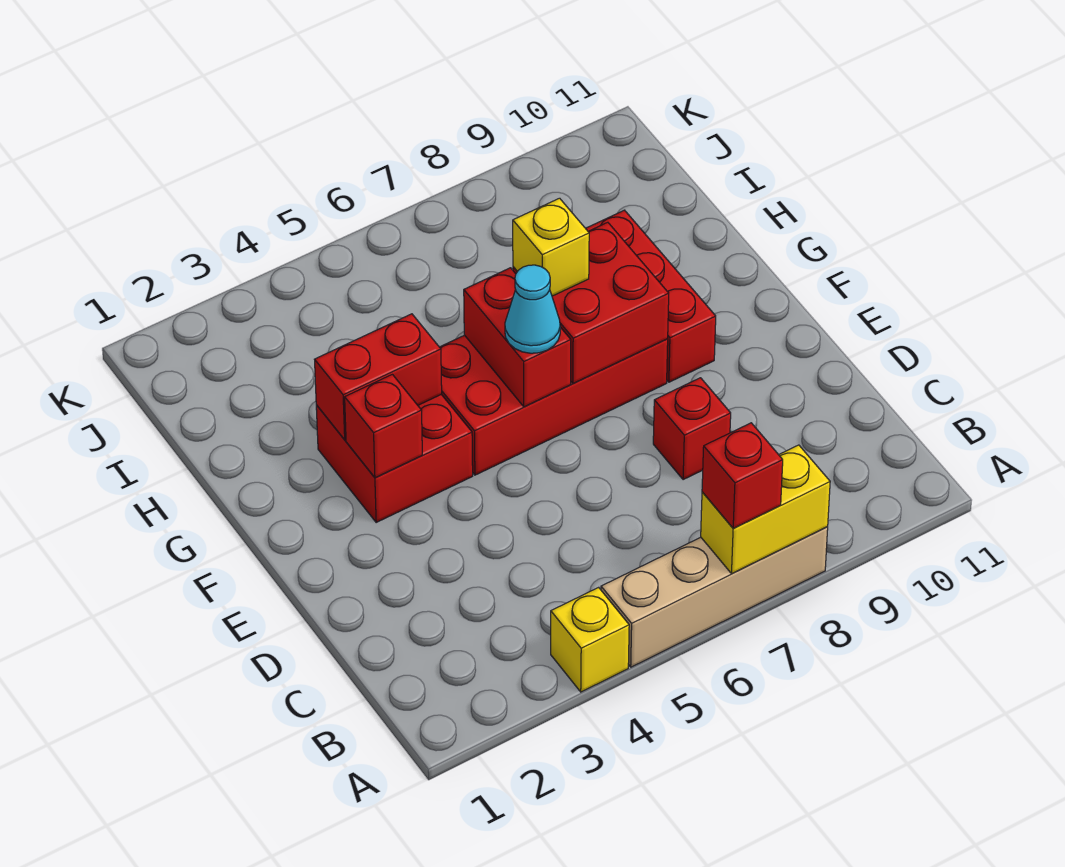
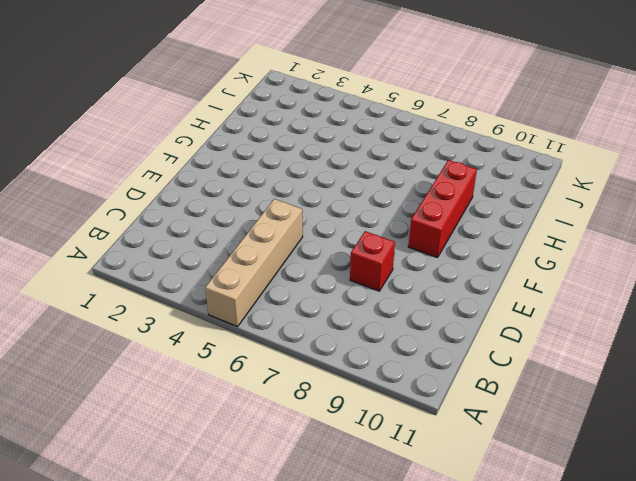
tan 1x4 brick [205,199,303,327] -> tan 1x4 brick turned to [601,527,828,667]
none -> yellow 1x1 brick [551,587,629,692]
none -> red 2x2 brick [316,395,473,522]
none -> red 2x4 brick [440,335,668,475]

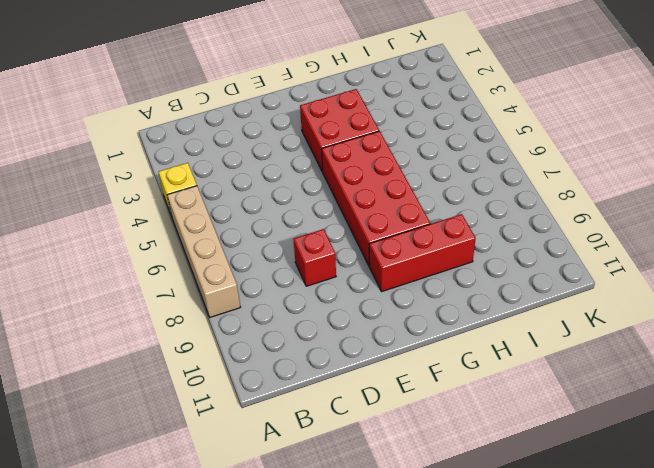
none -> yellow 1x2 brick [701,445,830,574]
none -> red 1x1 brick [345,374,422,478]
none -> red 1x2 brick [464,268,571,407]

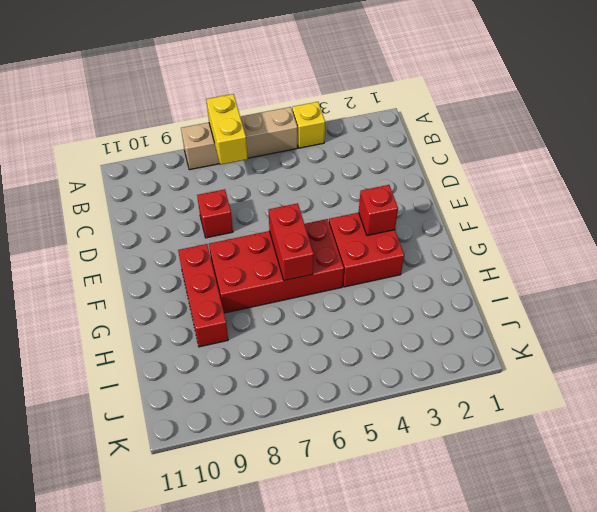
yellow 1x2 brick [206,94,248,165] -> yellow 1x2 brick turned to [701,445,830,574]
none -> red 2x2 brick [513,222,669,384]
none -> red 1x2 brick [315,314,442,440]
none -> red 1x1 brick [702,423,783,528]

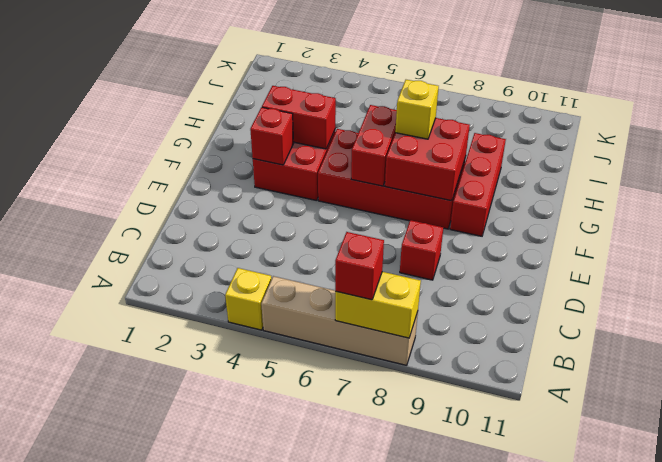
none -> cyan 1x1 cone [505,265,560,353]

